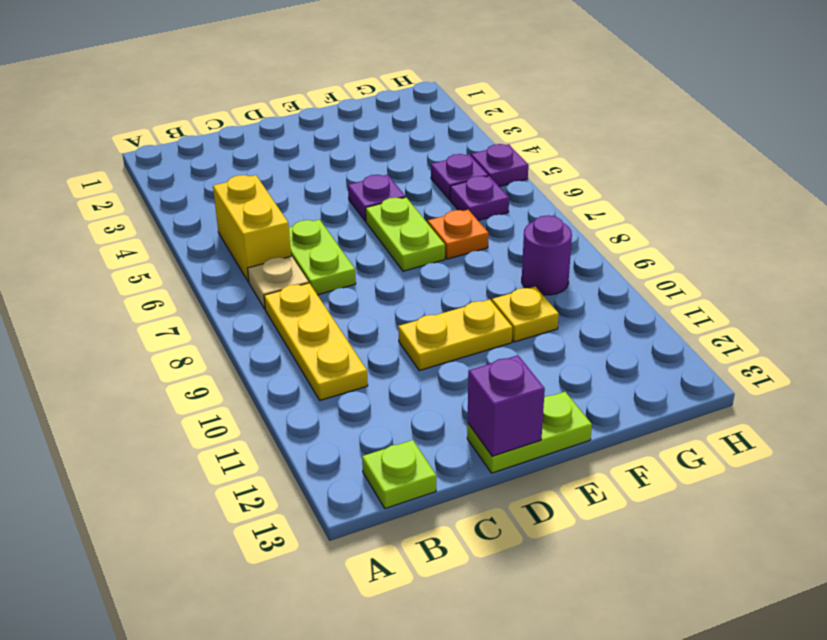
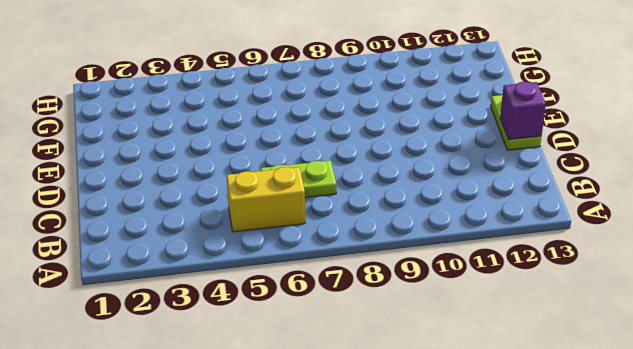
none -> tan 1x1 plate [248,256,309,309]
none -> yellow 1x3 plate [264,283,368,400]
none -> lime 1x1 plate [362,440,436,509]

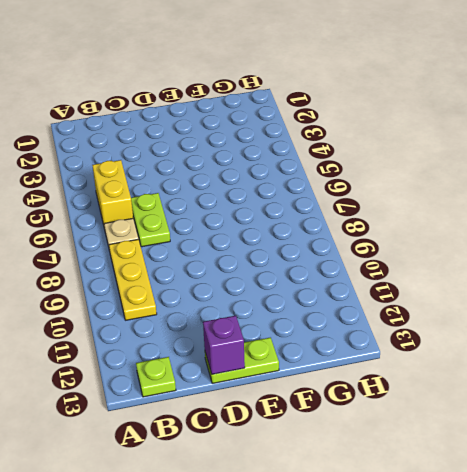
none -> yellow 1x2 plate [398,300,512,371]
none -> purple 1x1 plate [348,175,405,221]
none -> lime 1x2 plate [366,197,445,271]

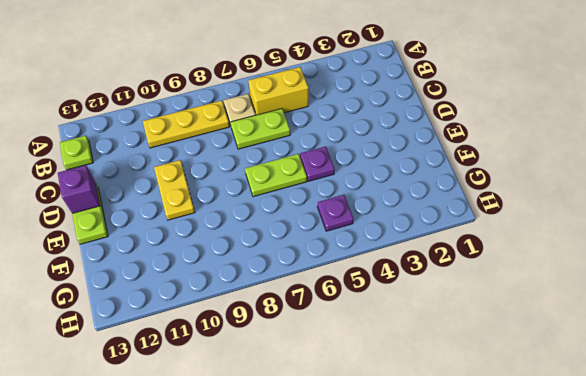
none -> orange 1x1 plate [428,210,489,259]
none -> yellow 1x1 plate [492,287,559,342]
none -> purple 1x1 plate [450,176,509,220]

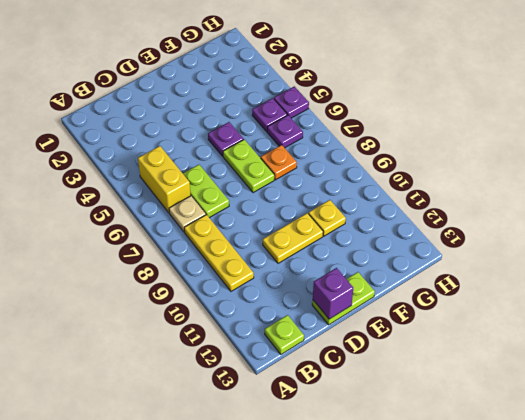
none -> purple 1x1 round brick [522,215,572,295]

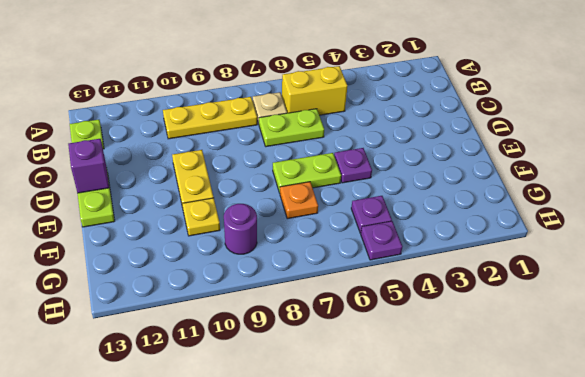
none -> purple 1x1 plate [450,176,509,220]

